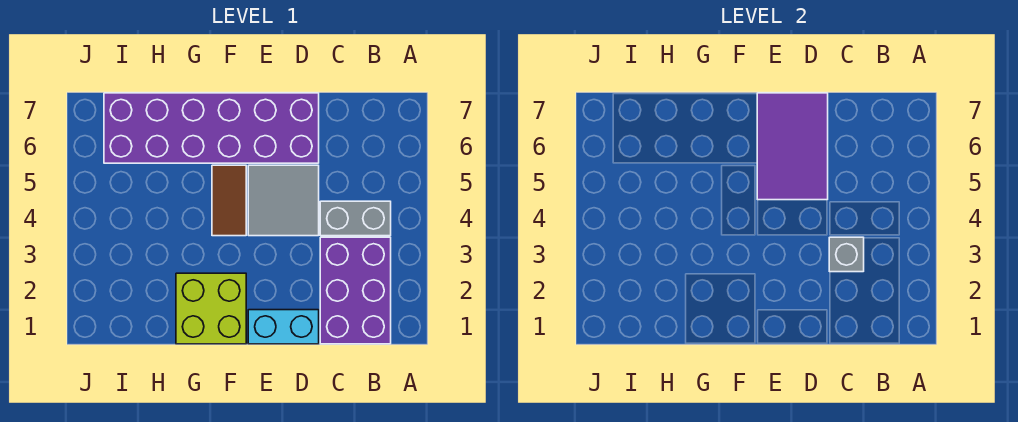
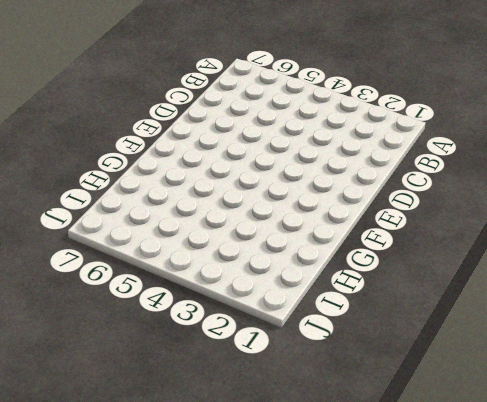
none -> purple 2x3 brick [320,237,391,344]
none -> grey 1x2 brick [320,201,391,236]

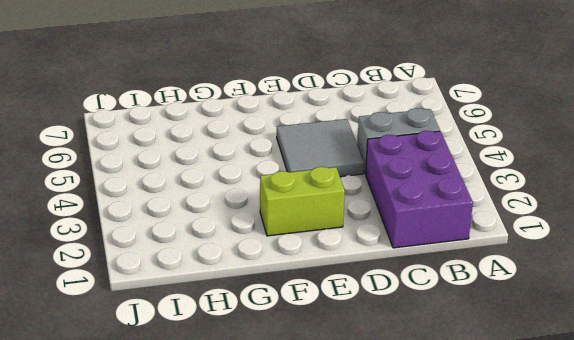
lime 1x2 brick [260,167,345,236] -> lime 2x2 brick [176,273,246,344]
none -> cyan 1x2 brick [248,310,319,344]
none -> purple 2x6 brick [104,93,319,163]

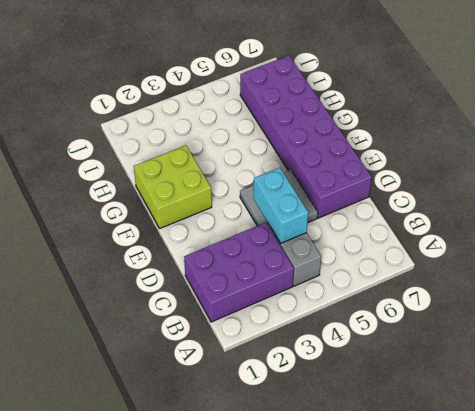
cyan 1x2 brick [254,168,308,243] -> cyan 1x2 brick moved to [248,310,319,344]
none -> brown 1x2 tile [212,165,246,236]
none -> grey 1x1 brick [829,237,864,272]

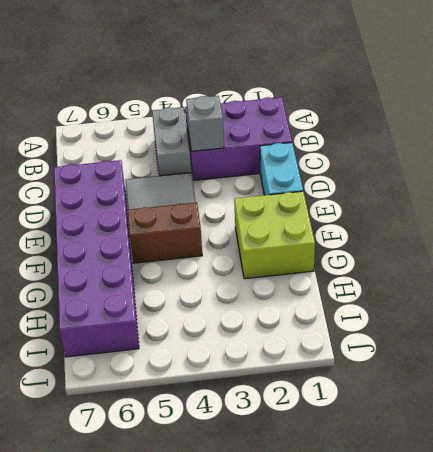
brown 1x2 brick [127,202,202,263] -> brown 1x2 tile [212,165,246,236]
none -> purple 2x3 tile [757,93,828,200]

